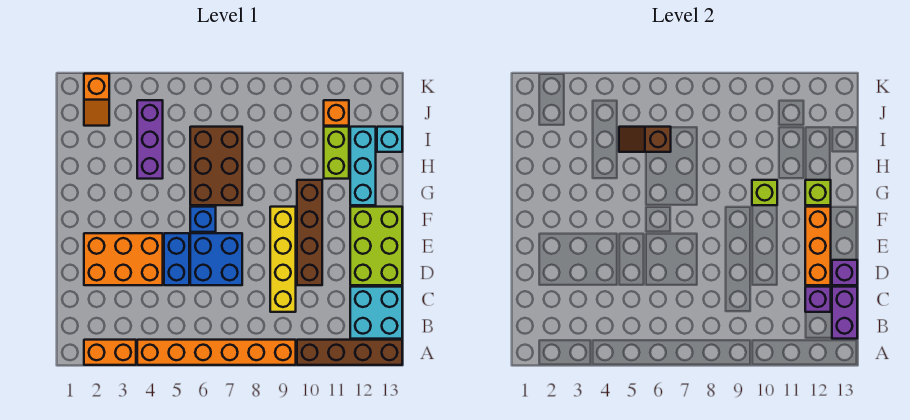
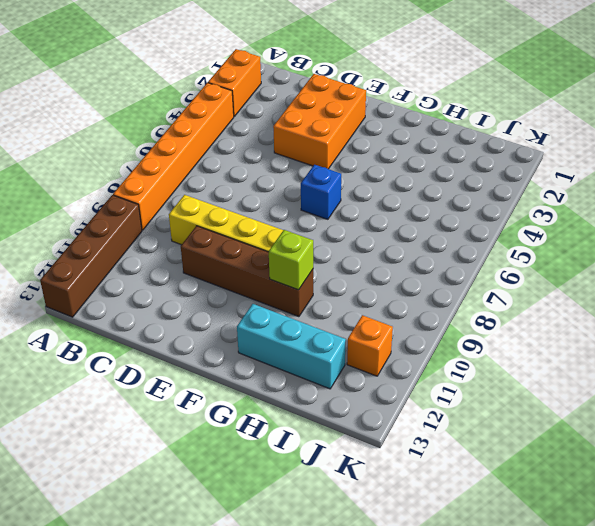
none -> cyan 2x2 brick [350,287,402,339]
none -> blue 1x2 brick [164,233,189,285]
none -> blue 2x2 brick [190,233,242,285]

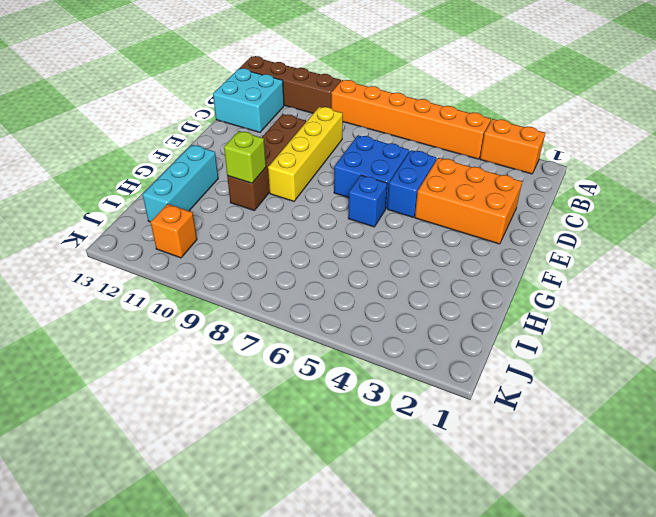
none -> lime 2x3 brick [350,207,402,285]
none -> brown 2x3 brick [190,127,242,205]
none -> purple 1x3 brick [137,100,163,179]

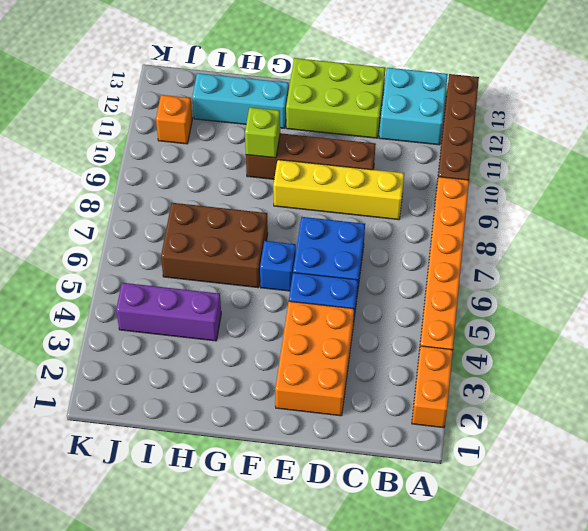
none -> lime 1x2 brick [324,127,349,179]
none -> cyan 1x1 brick [377,127,402,152]
none -> orange 1x2 slope [84,74,109,126]

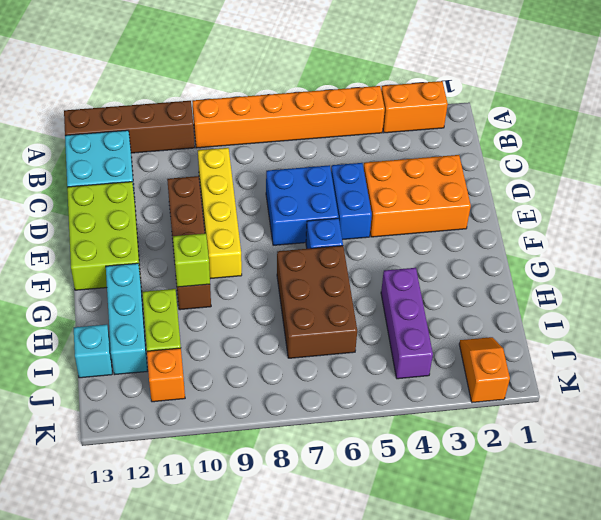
none -> purple 1x2 brick [832,287,857,339]
none -> purple 1x1 brick [805,287,831,312]
none -> orange 1x3 brick [805,207,831,285]

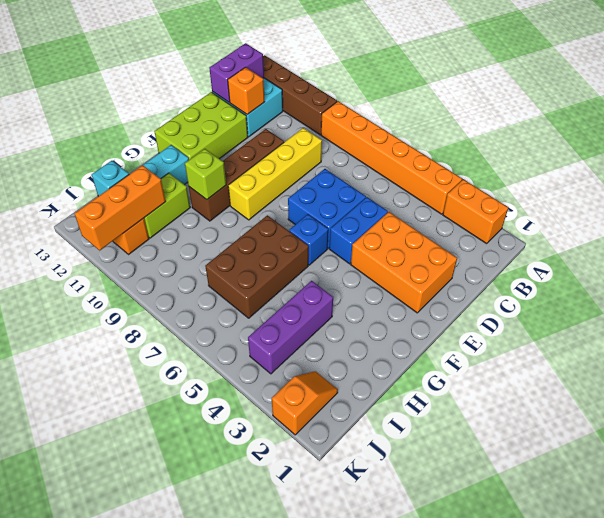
orange 1x1 brick [228,67,264,115] -> purple 1x1 brick [805,287,831,312]
orange 1x3 brick [74,165,166,251] -> orange 1x3 brick moved to [805,207,831,285]
none -> purple 1x1 brick [832,260,857,285]
none -> lime 1x1 brick [805,180,831,205]
none -> brown 1x2 slope [619,127,671,152]

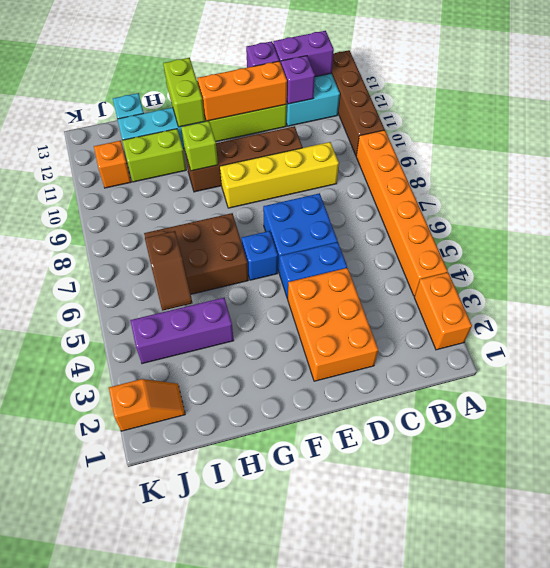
lime 1x2 brick [163,58,205,127] -> lime 1x1 brick [805,180,831,205]

